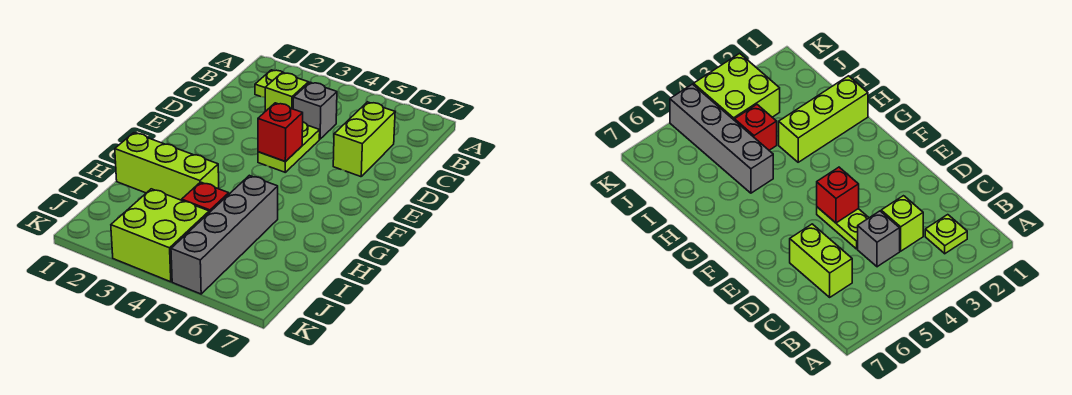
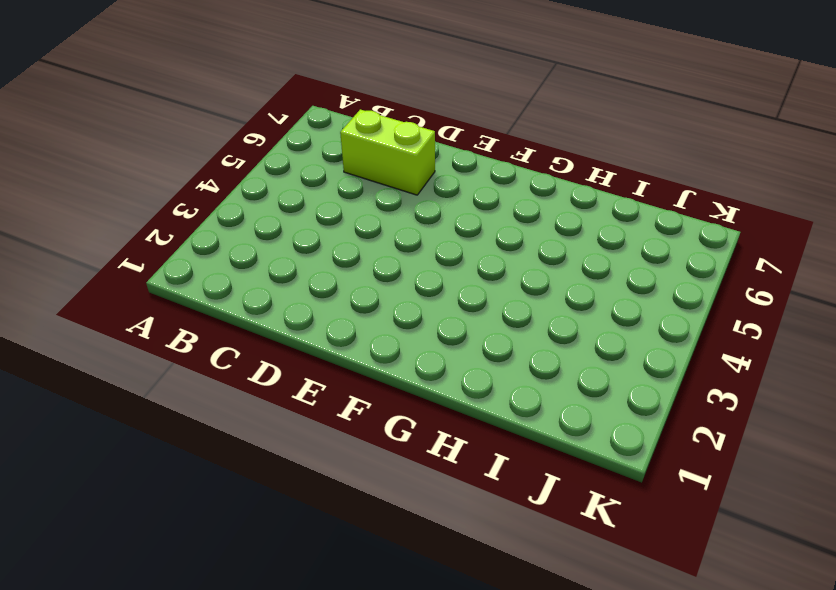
none -> lime 1x1 plate [255,70,285,97]
none -> lime 1x1 brick [265,73,309,111]

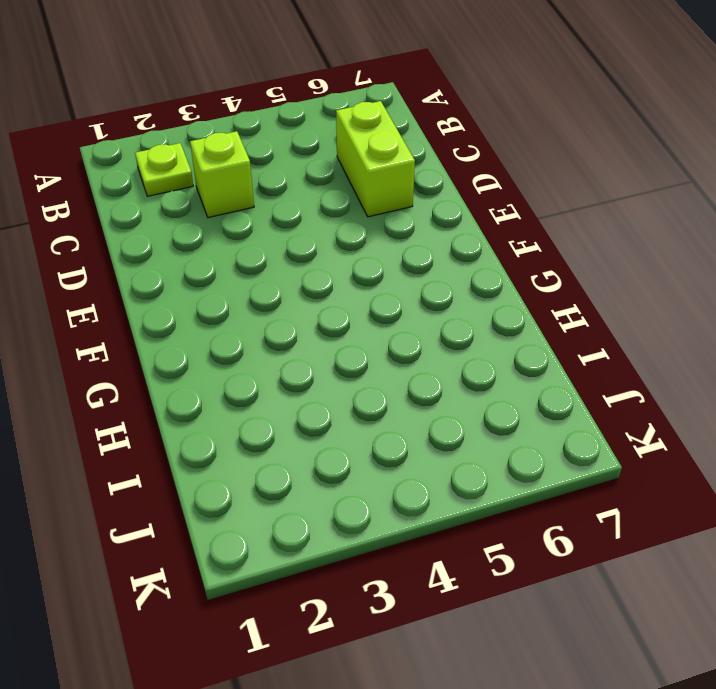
none -> grey 1x1 brick [293,82,337,139]
none -> lime 1x2 plate [258,122,320,172]

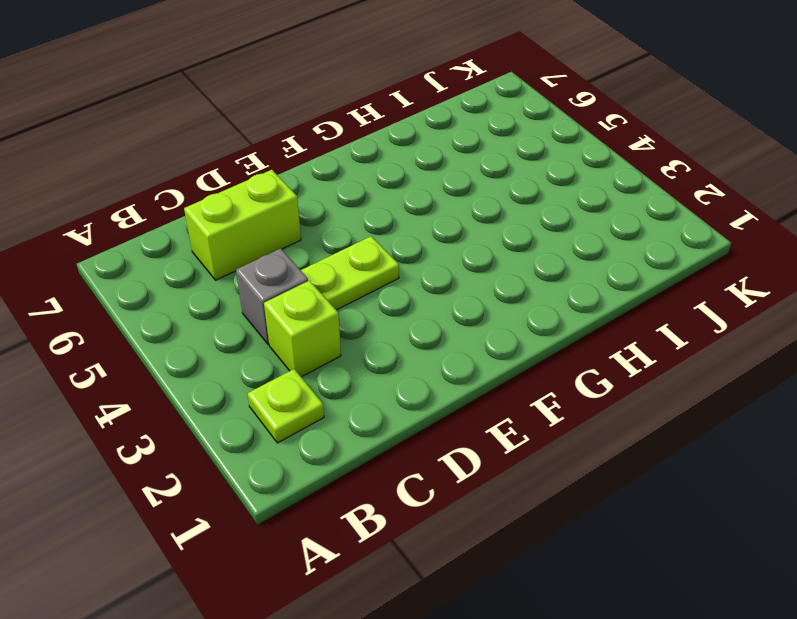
none -> lime 1x3 brick [115,133,219,200]
none -> grey 1x4 brick [171,175,278,294]

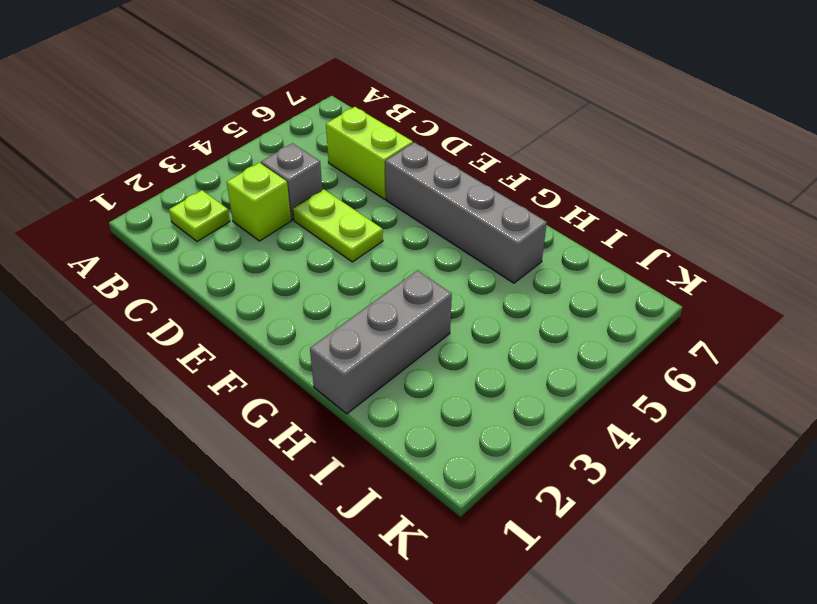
grey 1x4 brick [385,142,547,283] -> grey 1x4 brick moved to [171,175,278,294]
grey 1x3 brick [310,270,452,414] -> lime 1x3 brick [115,133,219,200]
none -> red 1x1 brick [182,182,229,213]
none -> lime 2x2 brick [111,189,209,282]

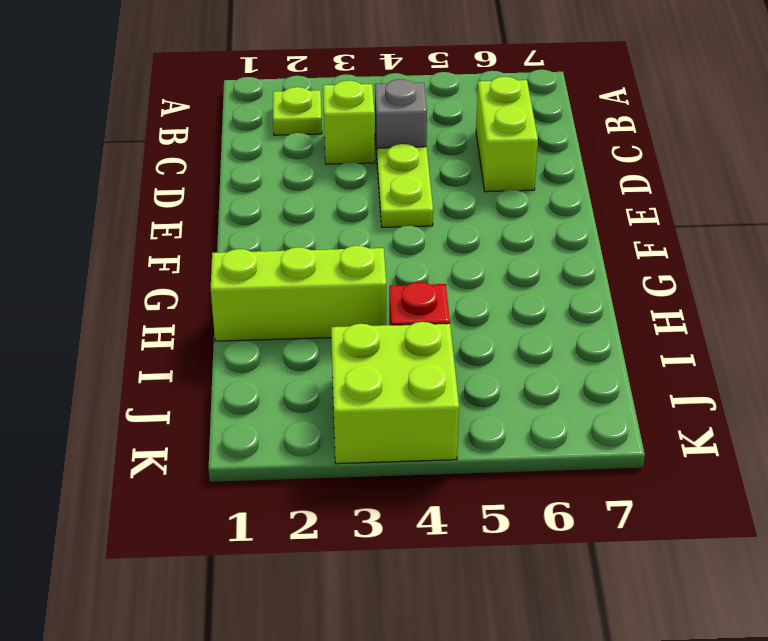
none -> grey 1x4 brick [171,175,278,294]
none -> red 1x1 brick [258,103,303,162]

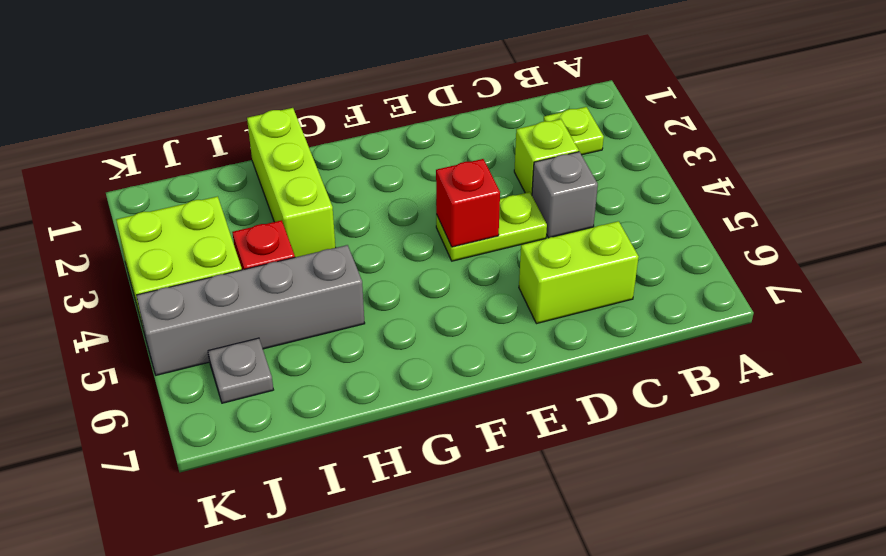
grey 1x1 plate [208,338,273,403] -> none

